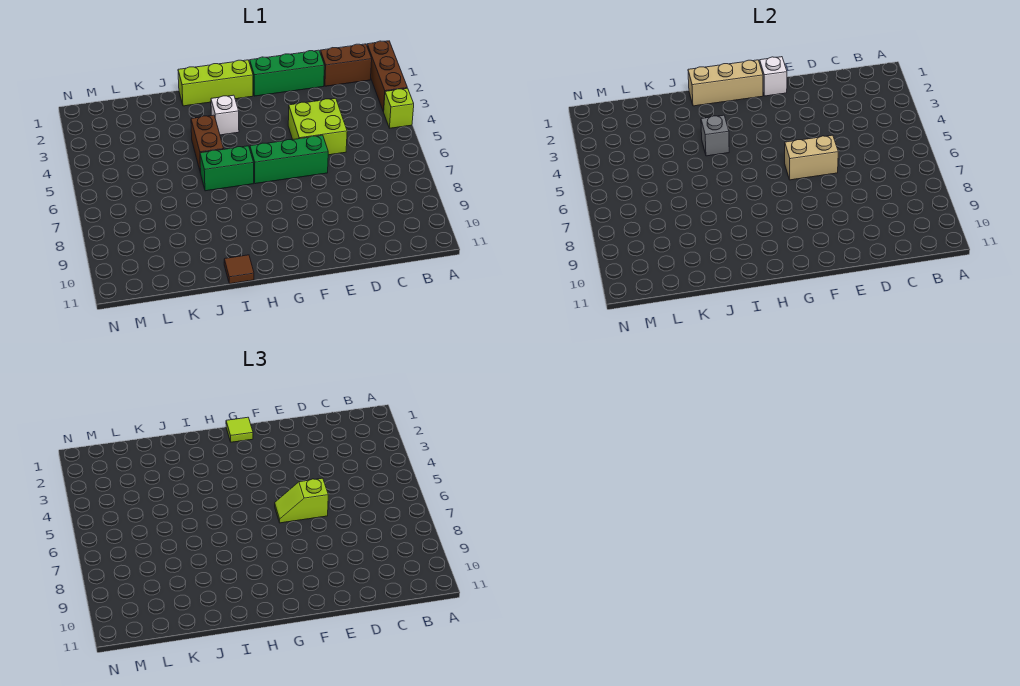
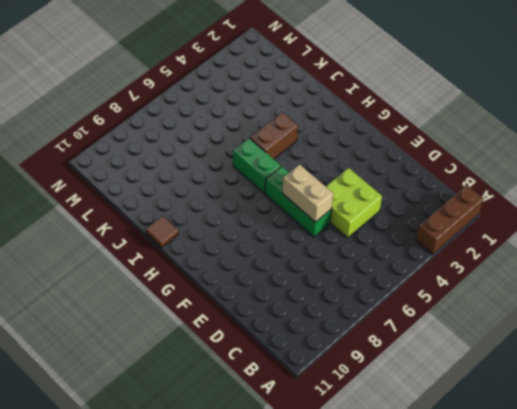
none -> lime 1x1 brick [384,88,414,128]
none -> brown 1x2 brick [320,44,372,86]
none -> green 1x3 brick [250,50,325,96]

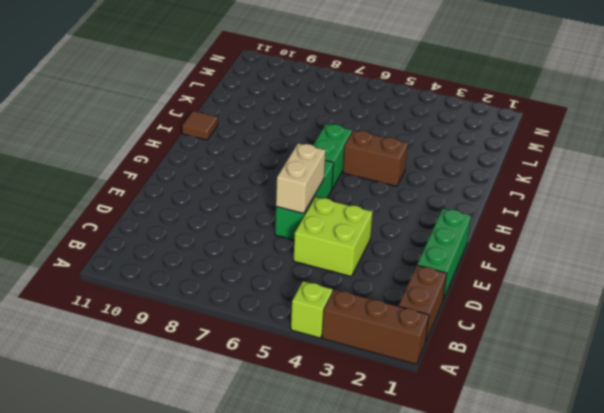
none -> lime 1x3 brick [178,60,253,106]
none -> white 1x1 brick [211,95,239,135]
none -> white 1x1 brick [760,57,787,96]

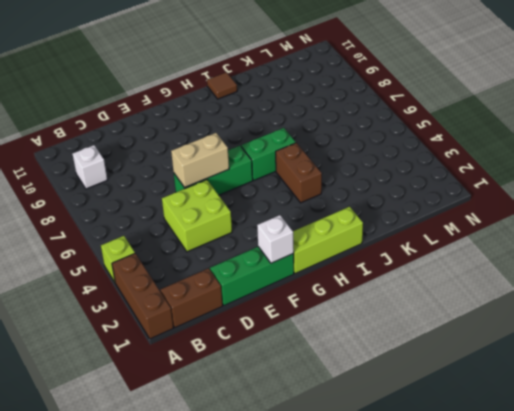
white 1x1 brick [73,145,107,189] -> white 1x1 brick moved to [211,95,239,135]
none -> tan 1x3 brick [688,60,763,106]
none -> grey 1x1 brick [701,115,729,156]
none -> lime 1x2 slope [275,478,328,523]

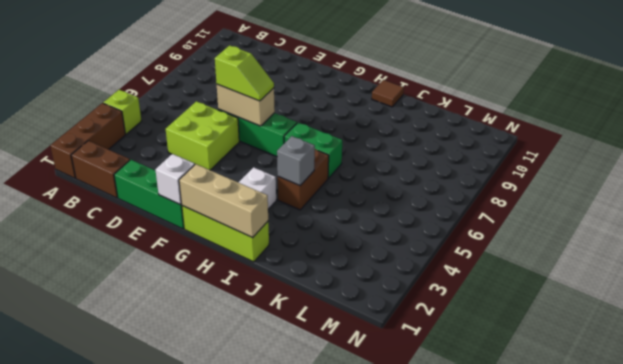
none -> lime 1x1 tile [226,417,253,442]

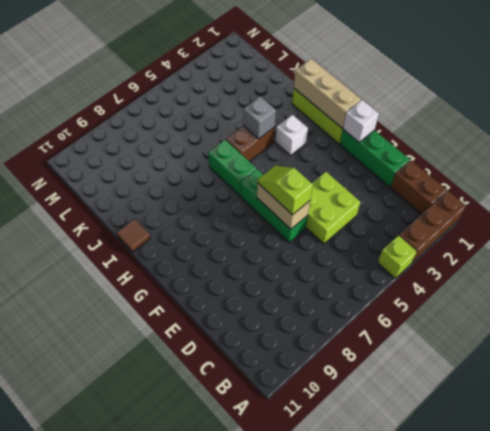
none -> lime 1x1 tile [226,417,253,442]

